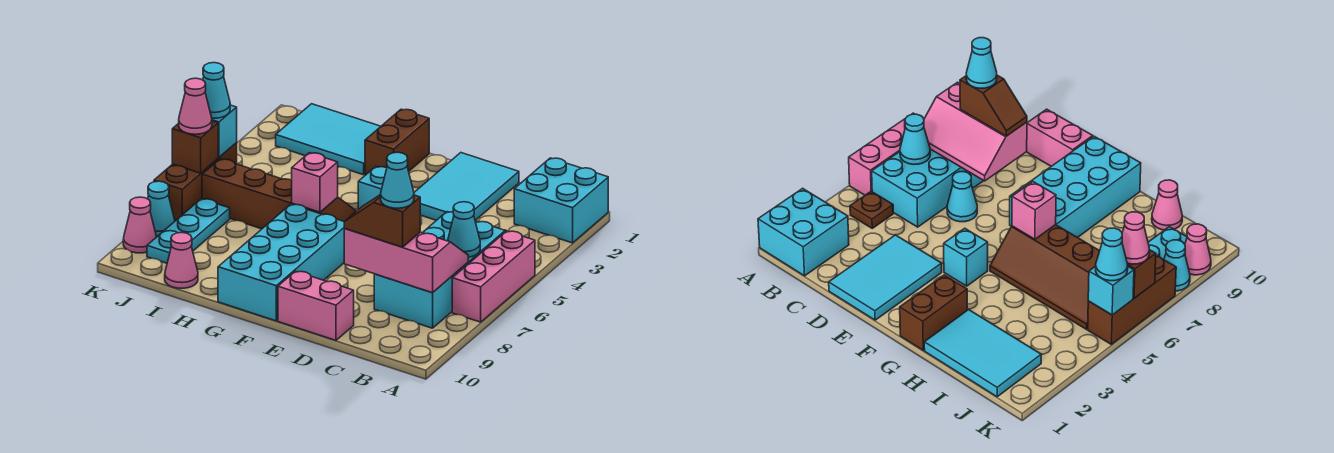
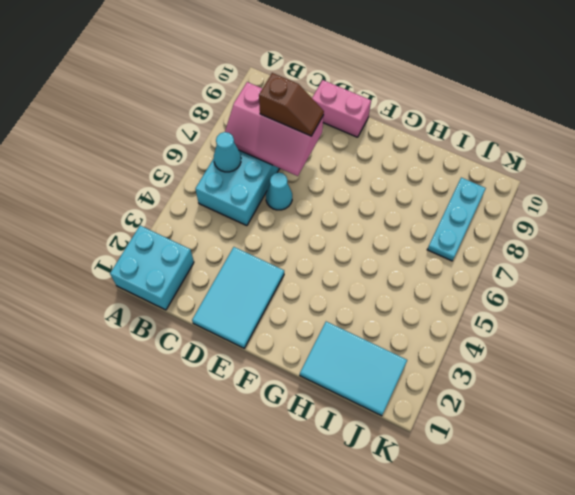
none -> pink 1x3 brick [452,231,535,322]
none -> brown 1x1 plate [850,191,893,228]
none -> cyan 1x1 brick [358,167,387,210]

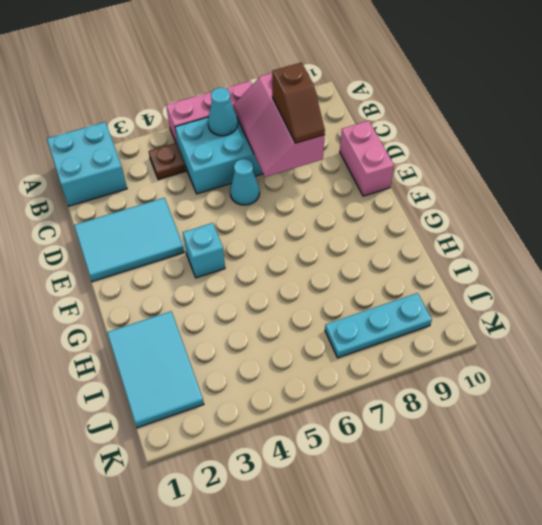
none -> cyan 2x4 brick [218,204,345,321]
none -> brown 1x2 brick [365,109,429,175]
none -> brown 2x4 slope [202,159,356,229]

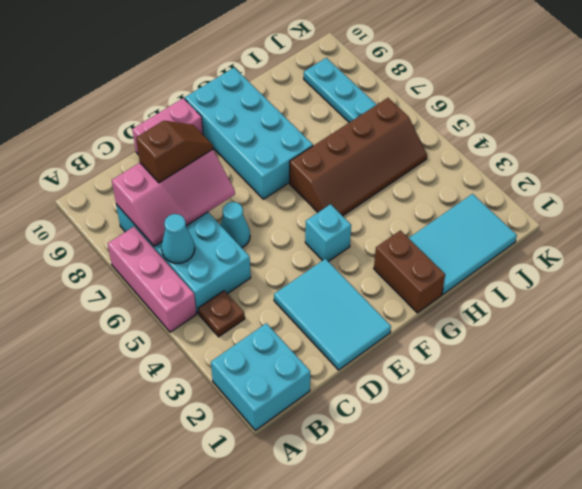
none -> pink 1x1 cone [165,233,198,288]
none -> brown 1x3 brick [154,143,237,221]
none -> cyan 1x1 cone [148,181,175,237]

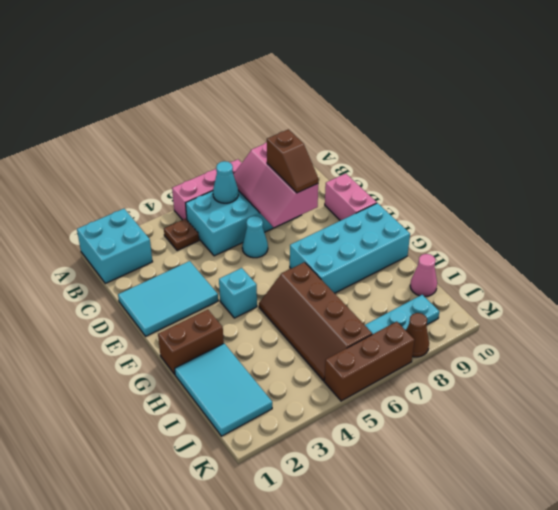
brown 1x1 cone [406,313,429,357] -> cyan 1x1 cone [148,181,175,237]
none -> pink 1x1 cone [123,197,156,253]
none -> pink 1x1 brick [292,153,338,212]
none -> cyan 1x1 brick [212,105,237,157]

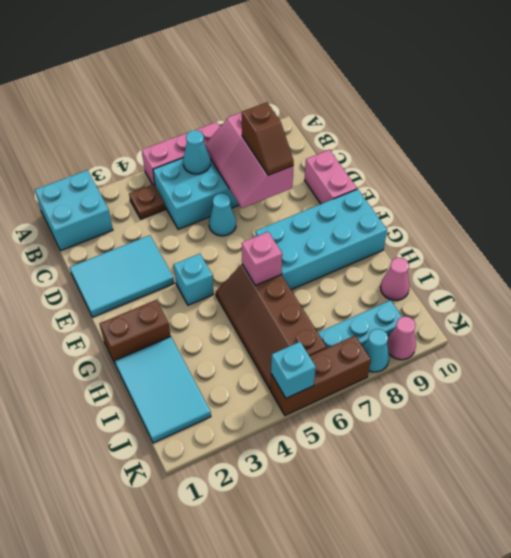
none -> brown 1x1 brick [172,121,218,173]
none -> cyan 1x1 cone [203,63,230,118]
none -> pink 1x1 cone [179,78,212,134]

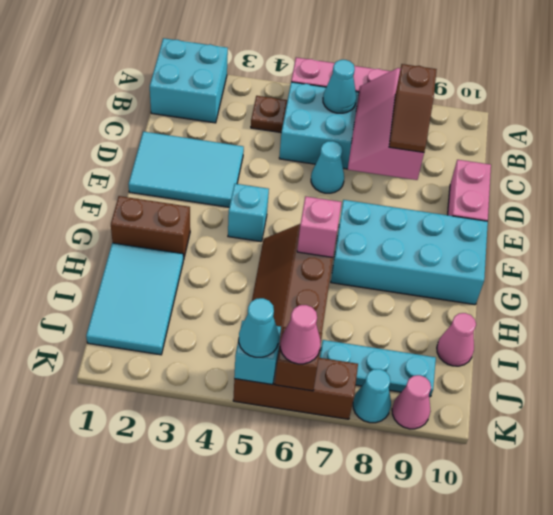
none -> cyan 1x1 cone [381,152,414,208]

